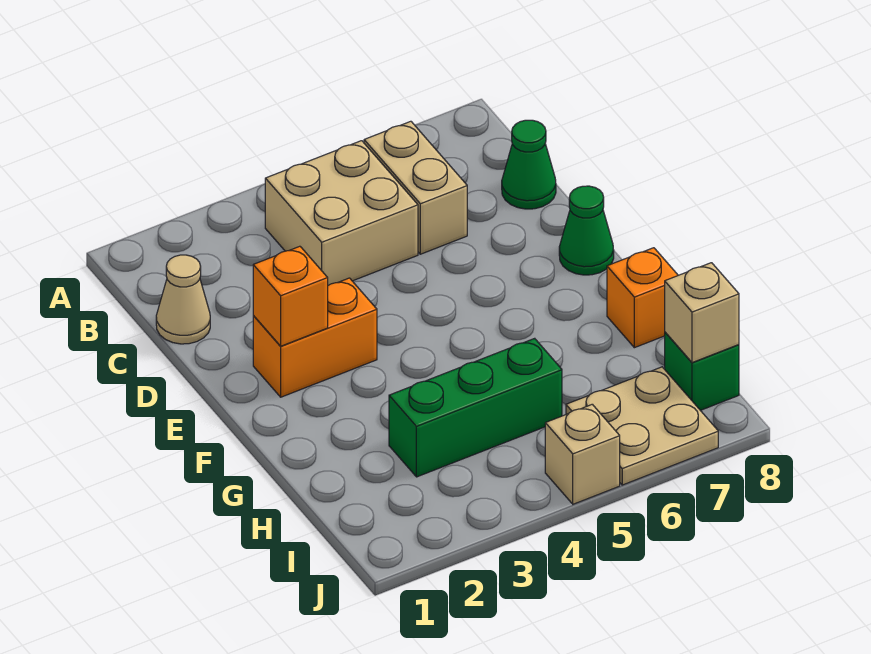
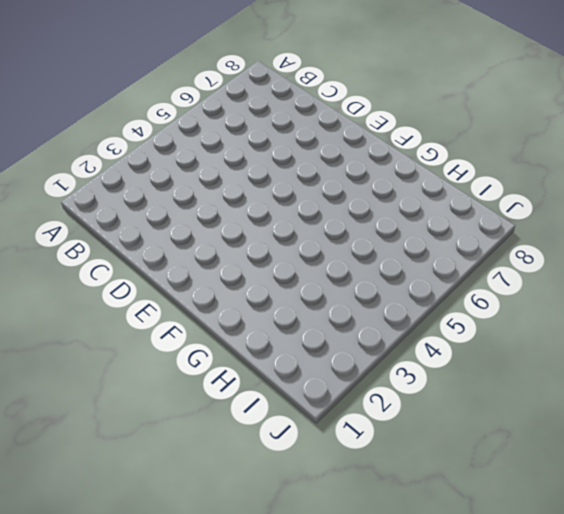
none -> tan 2x2 brick [265,141,418,285]
none -> tan 1x2 brick [364,121,467,254]
none -> tan 1x1 cone [156,255,210,344]

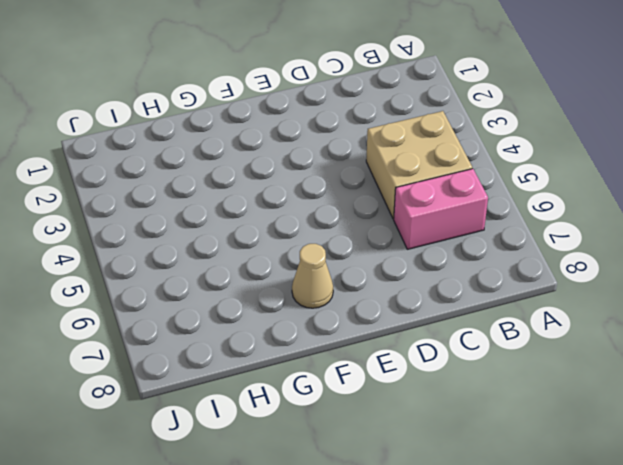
pink 1x2 brick [394,169,488,249] -> tan 1x2 brick [364,121,467,254]
tan 1x1 cone [292,244,333,308] -> tan 1x1 cone moved to [156,255,210,344]
none -> green 1x1 cone [502,120,556,209]
none -> orange 1x2 brick [253,278,377,397]
none -> green 1x1 cone [559,186,614,275]

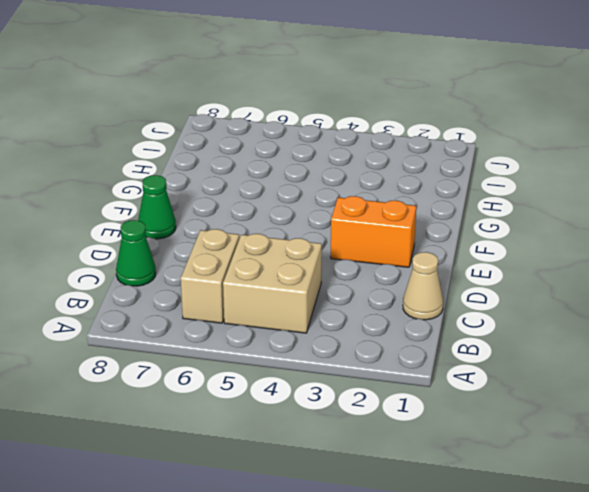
none -> orange 1x1 brick [607,248,678,348]
none -> green 1x3 brick [389,338,562,477]
none -> tan 2x2 plate [566,367,718,485]

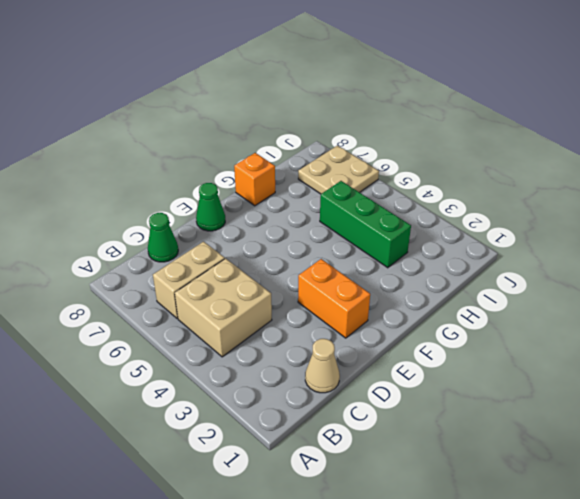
none -> green 1x1 brick [665,332,739,410]
none -> tan 1x1 brick [545,404,620,504]
none -> orange 1x1 brick [253,246,328,346]

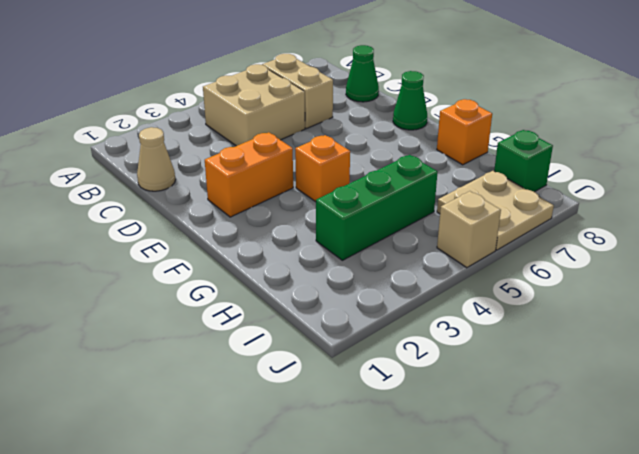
orange 1x1 brick [295,135,350,202] -> orange 1x1 brick moved to [253,246,328,346]
none -> tan 1x1 brick [665,263,739,363]

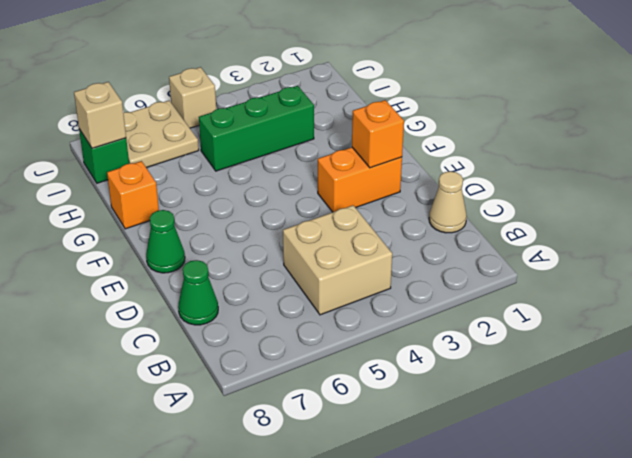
none -> tan 1x2 brick [364,121,467,254]

